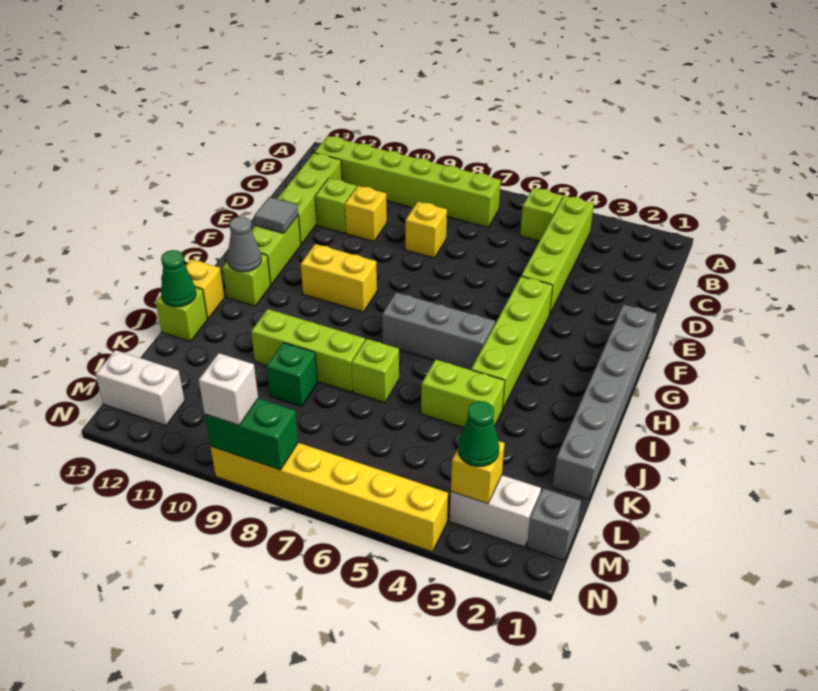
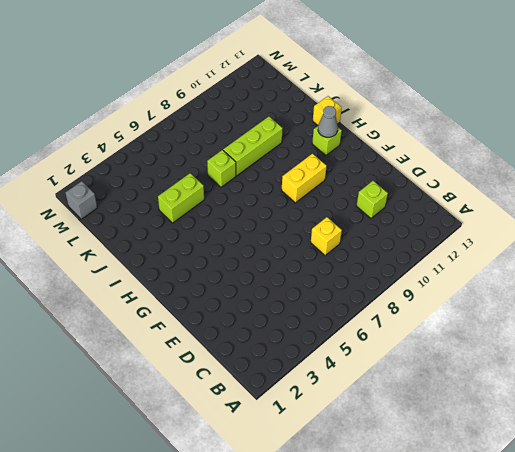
none -> lime 1x4 brick [521,196,594,313]
none -> lime 1x1 brick [520,188,562,241]
none -> lime 1x6 brick [314,136,501,227]
none -> lime 1x3 brick [277,153,342,244]

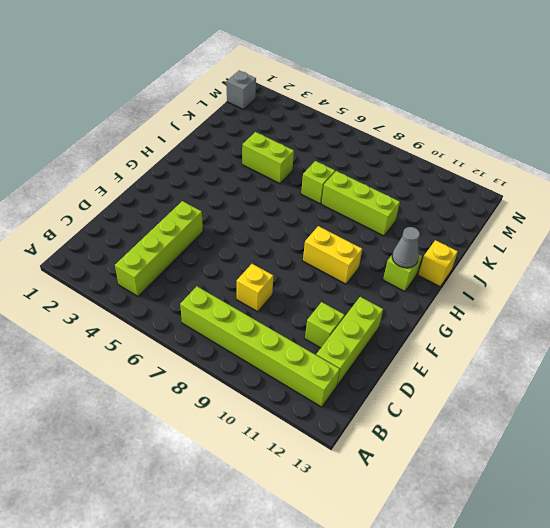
none -> lime 1x1 brick [520,188,562,241]
none -> yellow 1x1 brick [345,186,387,241]
none -> grey 1x6 brick [553,305,657,499]
none -> lime 1x4 brick [471,276,553,408]

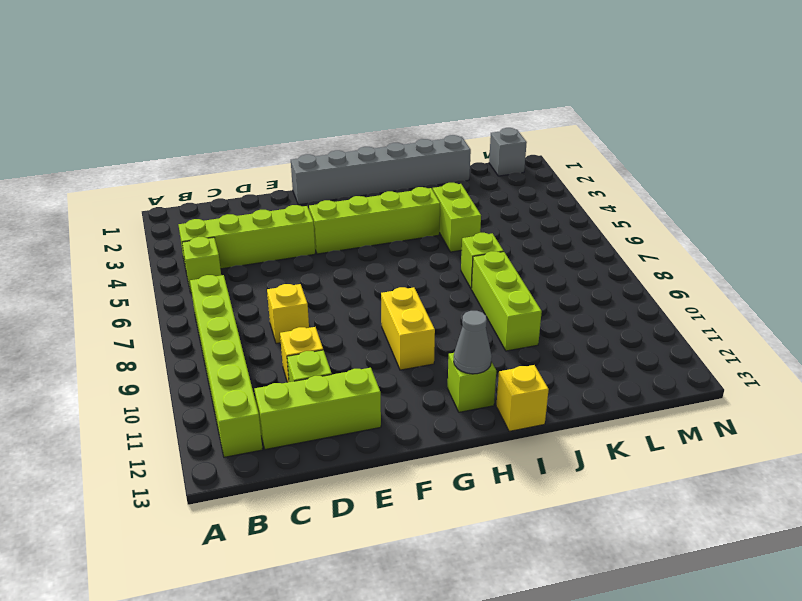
none -> lime 1x2 brick [252,216,301,285]
none -> grey 1x3 brick [382,293,495,370]
none -> lime 1x1 brick [156,287,207,341]
none -> green 1x1 brick [267,343,317,407]

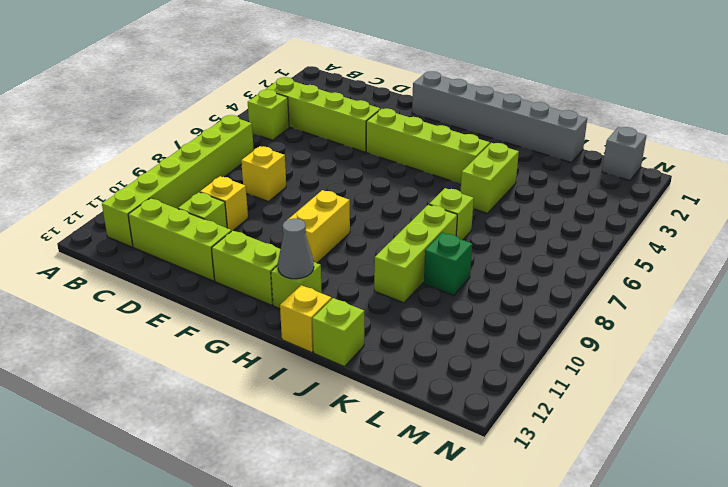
none -> grey 1x3 brick [382,293,495,370]
none -> white 1x2 brick [450,475,541,547]
none -> white 1x2 brick [96,350,185,425]
none -> yellow 1x6 brick [210,443,448,552]

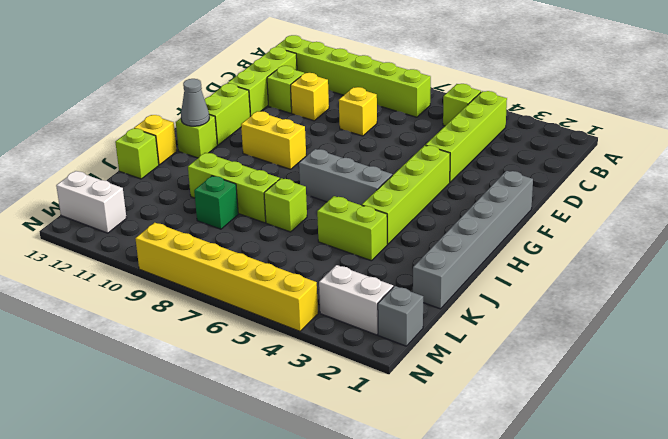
none -> grey 1x1 tile [254,197,298,233]
none -> green 1x1 cone [161,250,196,307]
none -> yellow 1x1 brick [451,441,505,504]
none -> green 1x2 brick [205,399,298,470]

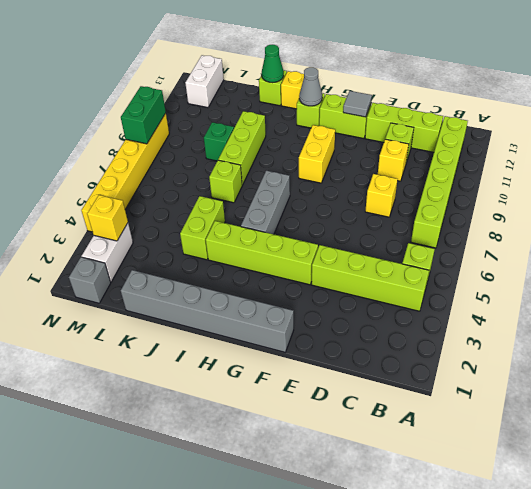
none -> green 1x1 cone [458,401,499,467]
none -> white 1x1 brick [199,353,258,425]

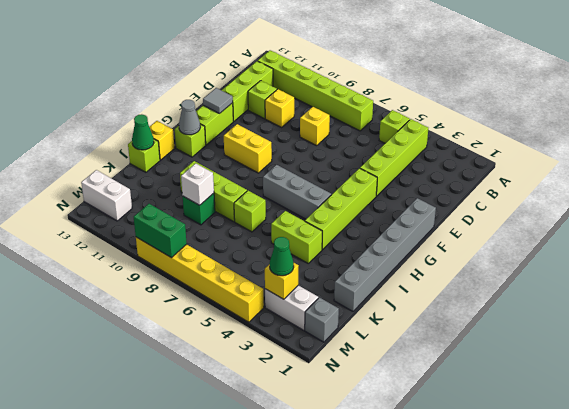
white 1x1 brick [181,163,214,205] -> white 1x1 brick moved to [199,353,258,425]

